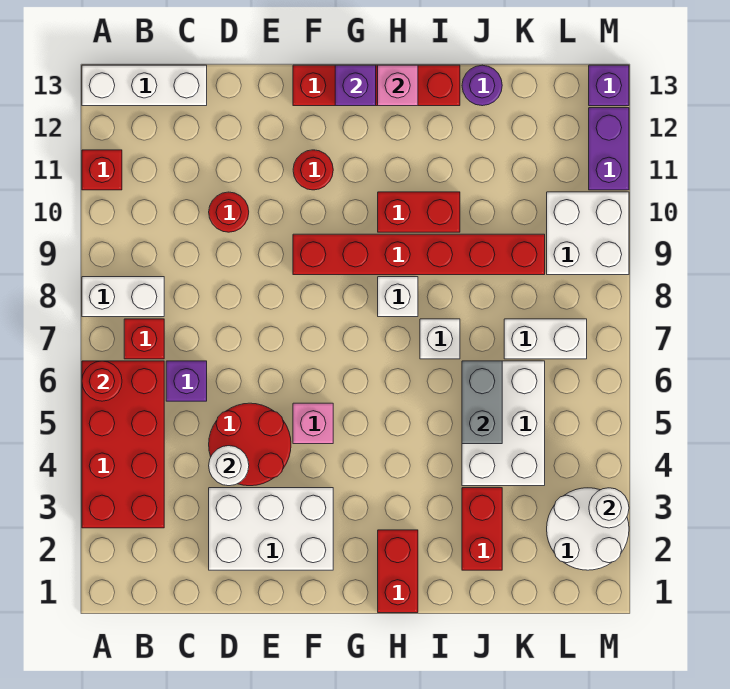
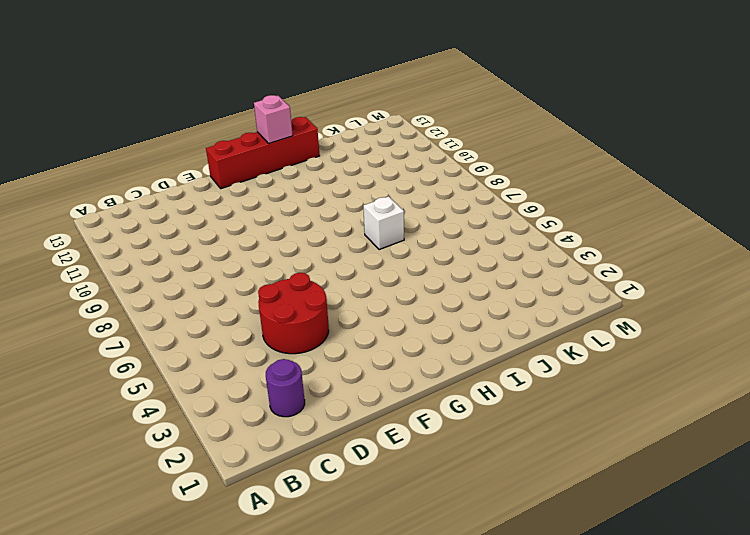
purple 1x1 round brick [266,359,305,417] -> purple 1x1 round brick moved to [462,65,502,106]
none -> red 2x4 brick [82,361,164,528]
none -> white 1x2 brick [82,277,164,317]
none -> red 1x1 brick [82,150,122,190]
none -> white 1x3 brick [82,65,207,106]

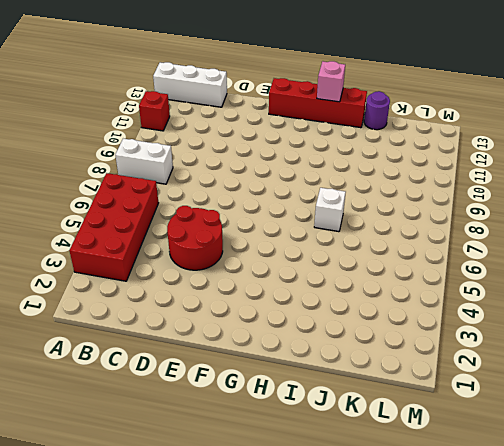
none -> red 1x1 brick [124,319,164,359]
none -> purple 1x1 brick [166,361,207,401]
none -> white 2x3 brick [209,488,333,570]
none -> red 1x1 round brick [209,192,249,232]

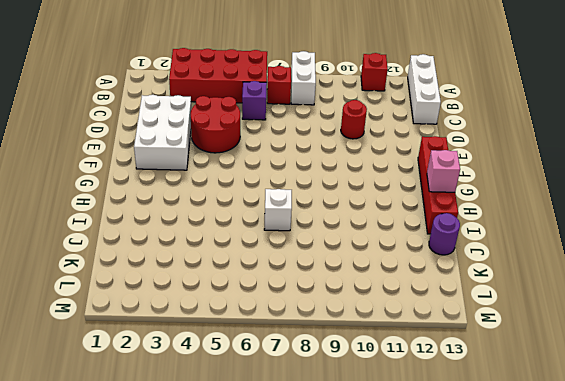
none -> pink 1x1 brick [293,403,333,444]
none -> red 1x6 brick [293,234,545,275]
none -> red 1x1 round brick [293,150,333,190]
none -> red 1x2 brick [378,530,418,613]

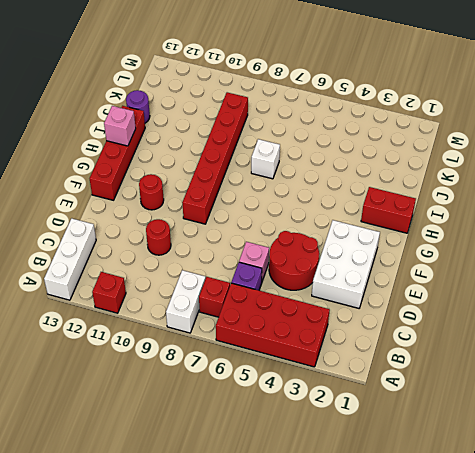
pink 1x1 brick [239,242,269,281] -> pink 1x1 brick moved to [293,403,333,444]
none -> white 1x1 brick [378,277,418,317]
none -> red 1x2 brick [378,192,460,232]
none -> red 1x2 brick [462,488,502,570]
none -> white 2x3 brick [462,361,545,486]

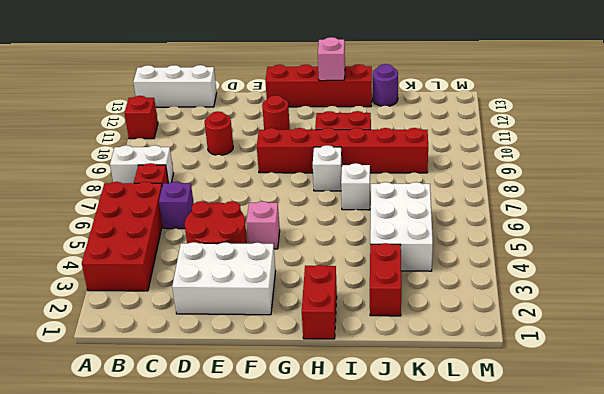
none -> white 1x2 brick [504,319,587,359]
none -> white 2x2 round brick [547,488,629,570]
none -> white 2x2 brick [547,192,629,275]
none -> purple 1x2 brick [589,108,629,190]

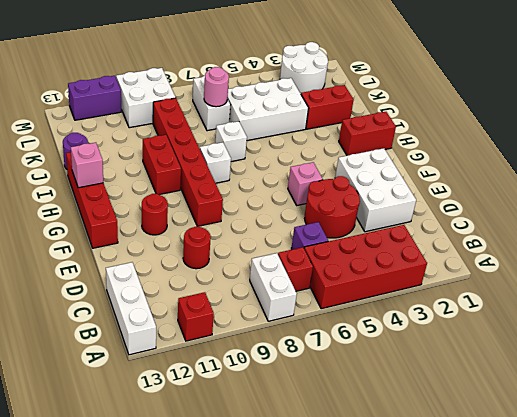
pink 1x1 round brick [204,67,229,107] -> none
none -> purple 1x1 brick [589,65,629,106]
none -> red 1x1 round brick [82,361,122,401]
none -> white 1x1 round brick [209,446,249,486]
none -> purple 1x1 brick [335,65,376,106]

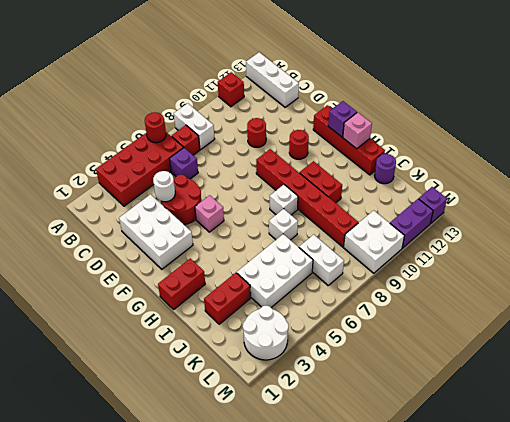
none -> grey 1x2 brick [462,361,502,444]
none -> white 1x1 round brick [589,488,629,528]

